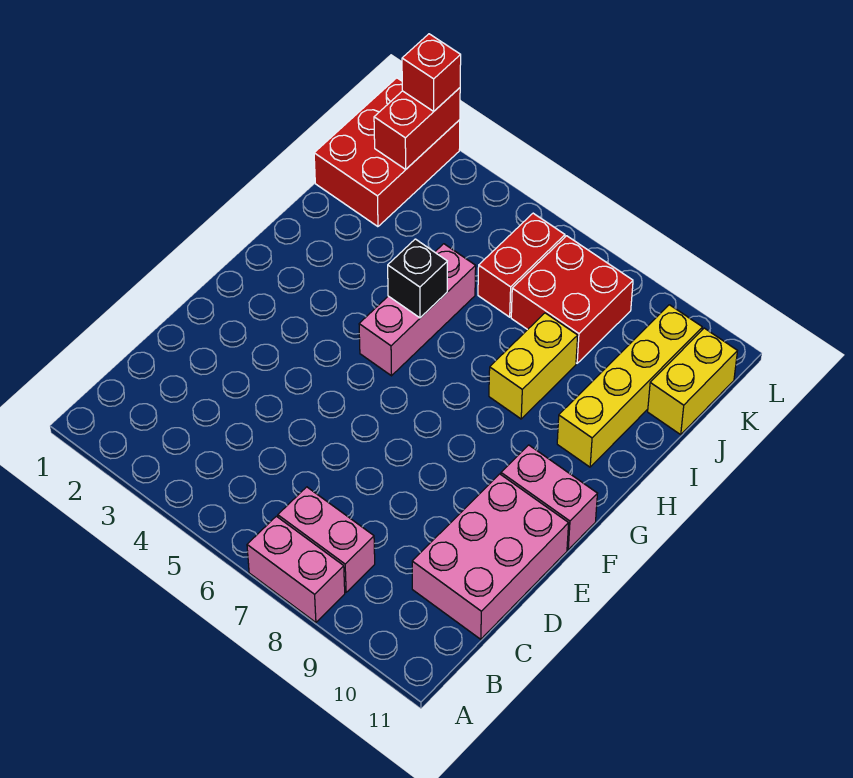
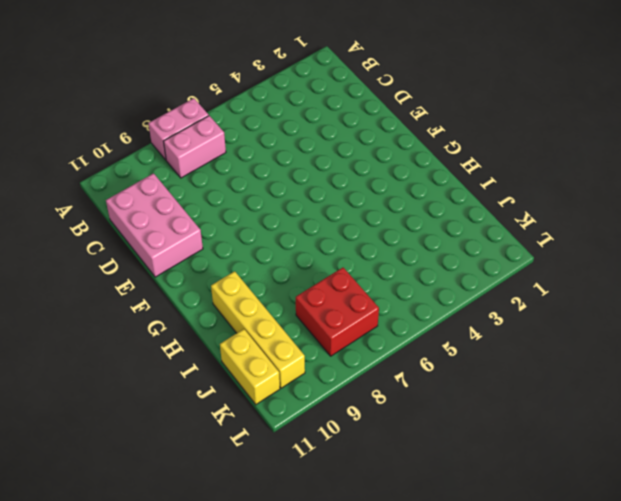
none -> pink 1x2 brick [501,445,597,550]
none -> pink 1x3 brick [359,244,476,376]
none -> yellow 1x2 brick [489,313,578,419]

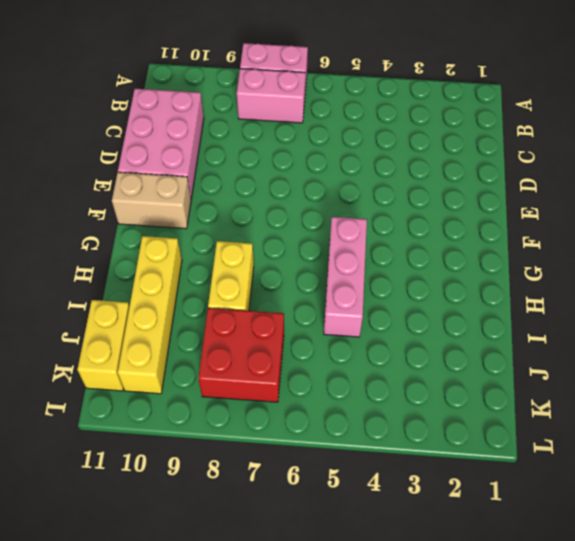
tan 1x2 brick [112,172,191,229] -> pink 1x2 brick [501,445,597,550]
none -> red 2x3 brick [314,78,460,227]
none -> red 1x2 brick [478,213,565,317]
none -> black 1x1 brick [388,239,447,318]

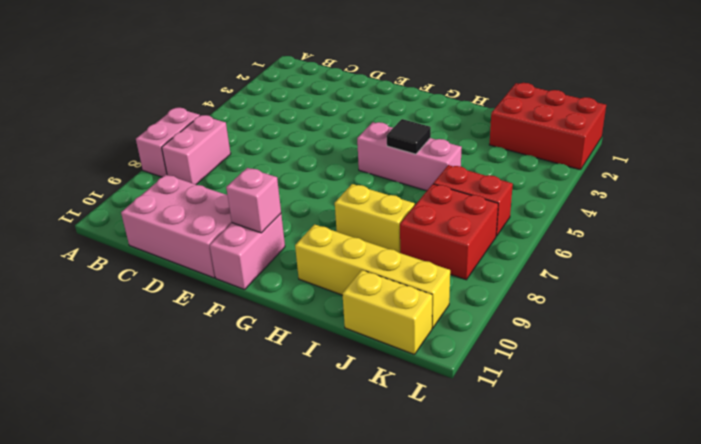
pink 1x1 brick [226,168,281,233] -> none
black 1x1 tile [387,119,431,154] -> black 1x1 brick [388,239,447,318]
none -> red 1x2 brick [374,88,460,169]
none -> red 1x1 brick [402,34,461,111]

